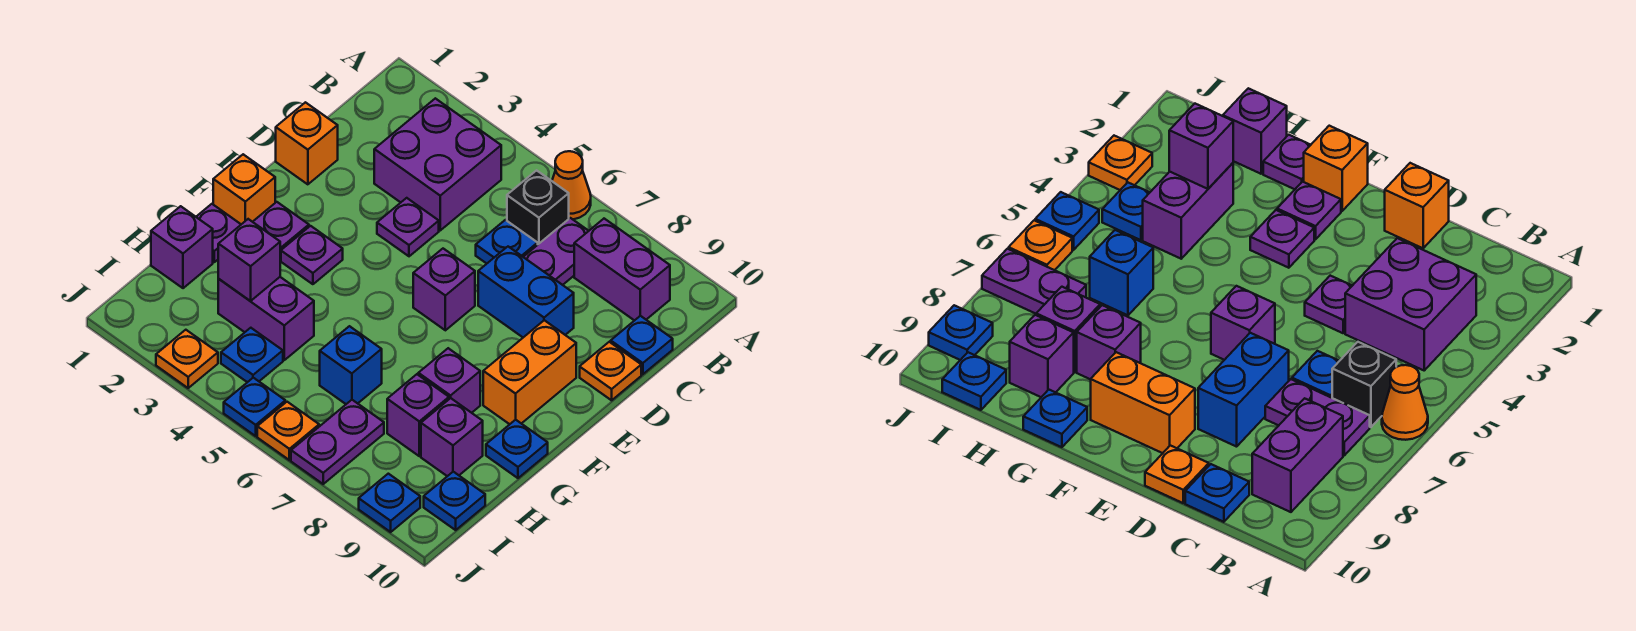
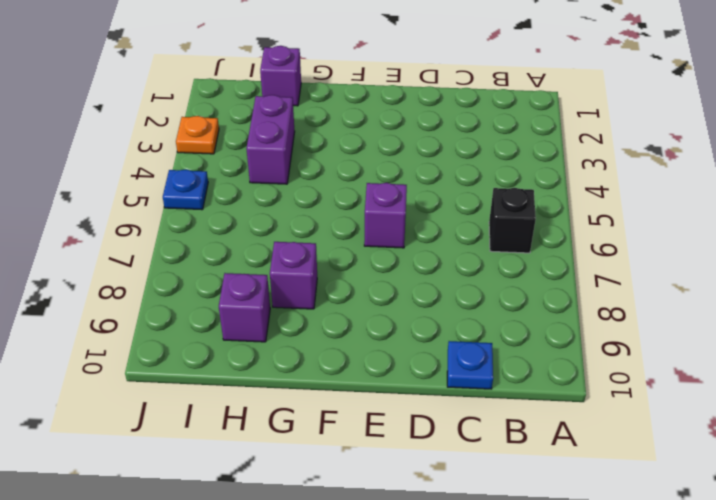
none -> orange 1x1 cone [552,151,591,219]
none -> purple 2x2 brick [374,98,501,230]
none -> purple 1x2 plate [524,218,588,285]
none -> purple 1x2 brick [574,219,670,321]

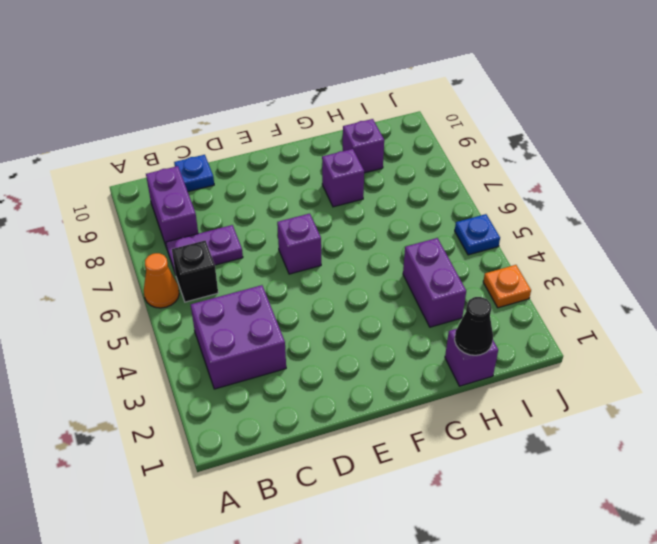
black 1x1 cone [455,297,493,355] -> none
none -> blue 1x1 plate [476,220,538,264]
none -> orange 1x1 brick [276,102,338,184]
none -> purple 1x1 plate [377,198,439,256]
none -> blue 1x2 brick [478,247,574,337]

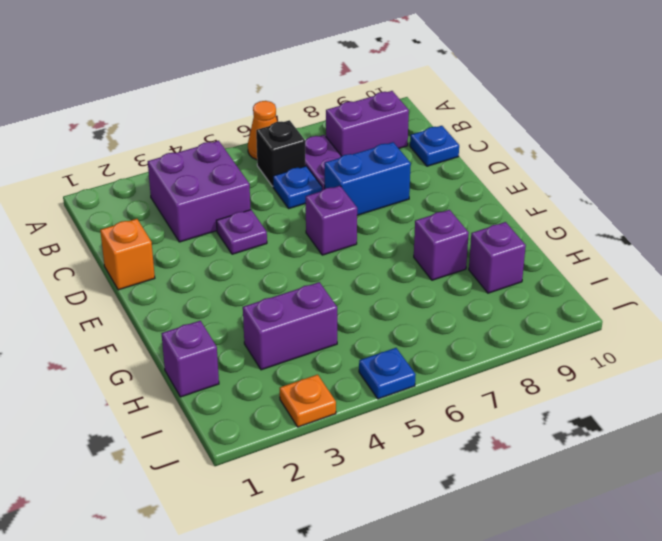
none -> orange 1x1 plate [580,342,641,400]
none -> orange 1x2 brick [483,320,576,424]
none -> orange 1x1 brick [213,154,275,224]
none -> purple 1x1 plate [253,202,309,260]

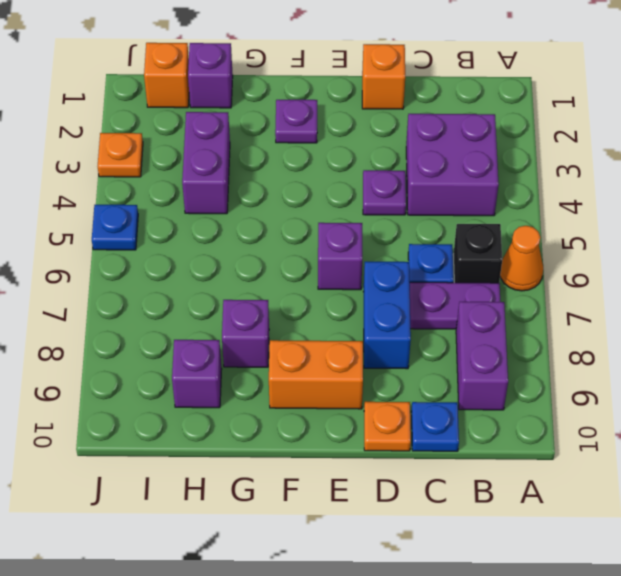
orange 1x1 brick [144,43,189,108] -> orange 1x1 brick moved to [213,154,275,224]
none -> purple 1x1 plate [281,226,343,284]
none -> purple 1x1 plate [196,204,241,262]
none -> blue 1x1 plate [486,420,548,478]
none -> blue 1x1 brick [320,326,382,404]

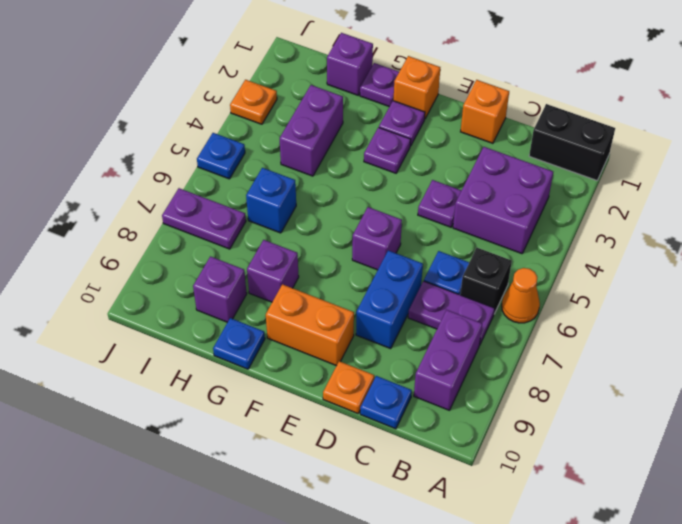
black 1x2 brick [529,104,615,180] -> none
none -> purple 1x1 brick [387,374,449,456]
none -> blue 1x1 plate [221,328,283,382]
none -> blue 1x1 plate [424,472,485,530]
none -> orange 1x1 plate [257,402,319,460]

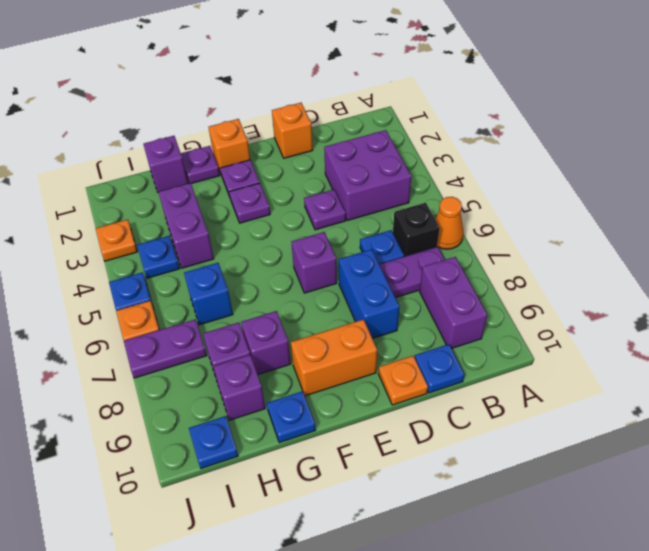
none -> blue 1x1 plate [359,474,420,532]
none -> purple 1x1 brick [218,219,280,301]

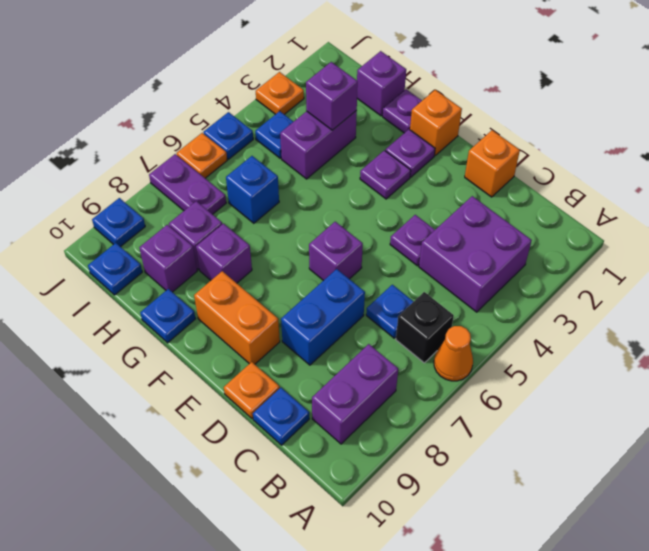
none -> purple 1x2 plate [524,218,588,285]

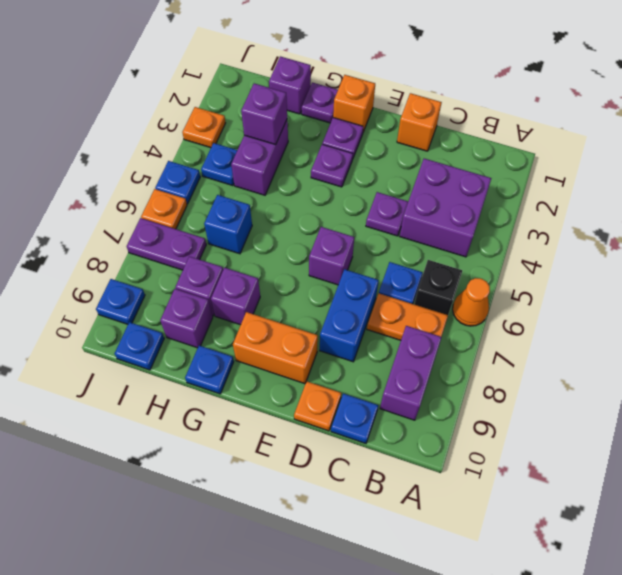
orange 1x2 plate [367,293,448,340] -> purple 1x2 plate [524,218,588,285]

